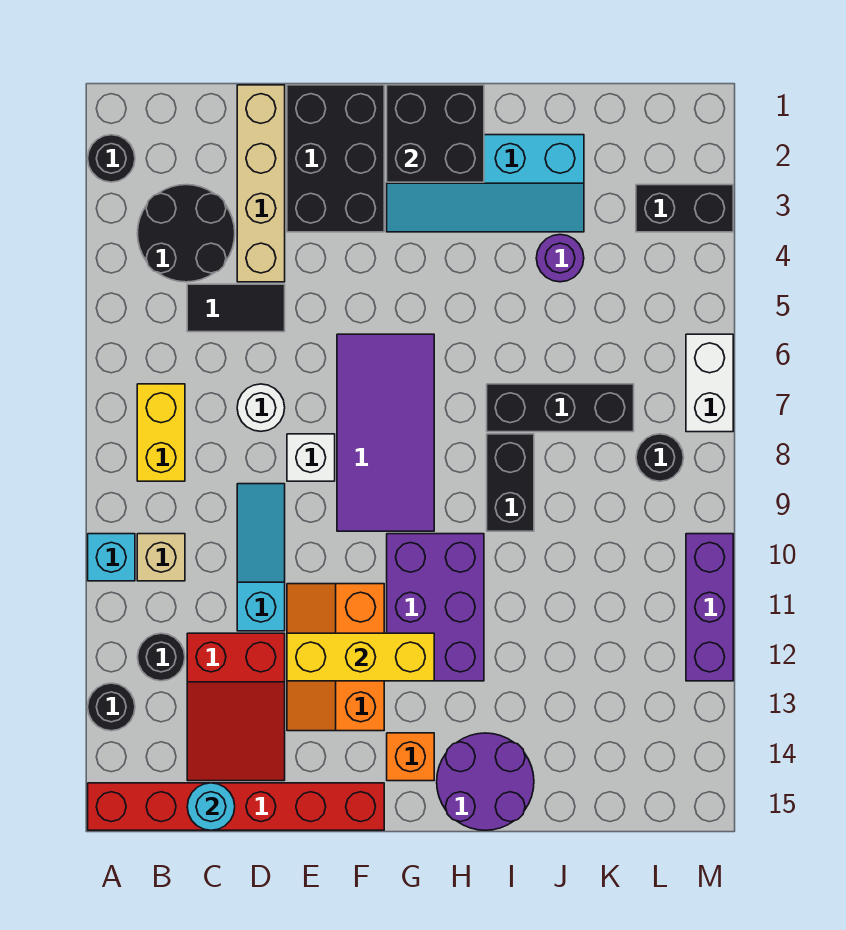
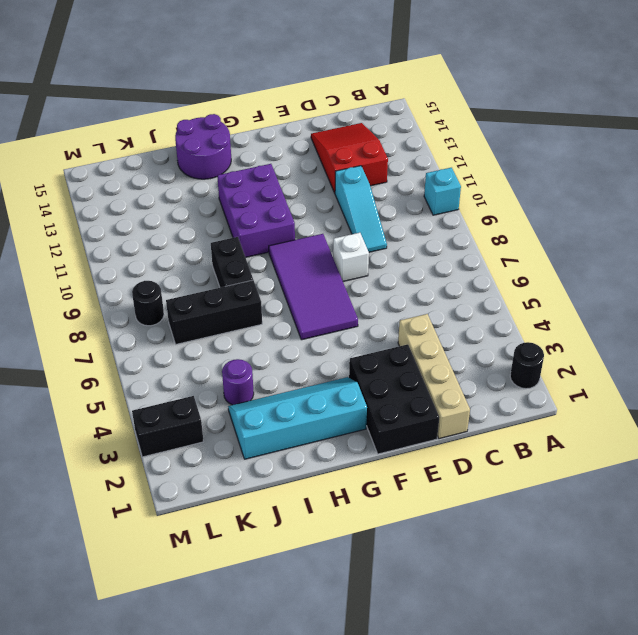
none -> black 1x1 round brick [88,683,135,731]
none -> red 1x6 brick [88,783,384,830]
none -> black 2x2 round brick [137,185,235,282]
none -> yellow 1x2 brick [137,384,185,481]

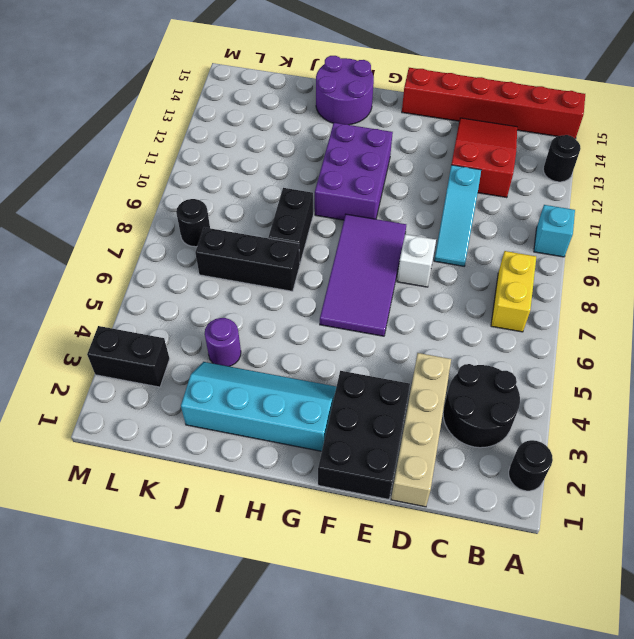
none -> tan 1x1 brick [137,534,185,581]
none -> black 1x1 round brick [138,633,185,681]
none -> black 1x2 tile [187,284,285,332]
none -> white 1x1 round brick [237,384,285,431]

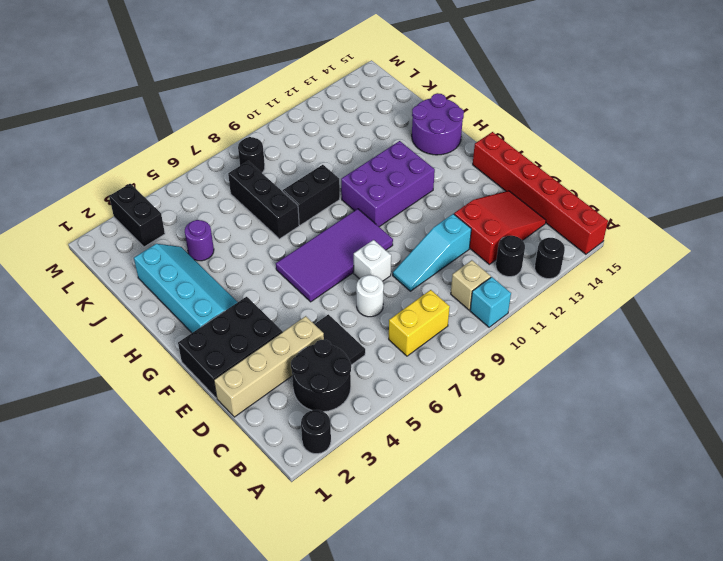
none -> orange 2x3 slope [287,584,384,731]
none -> orange 1x1 brick [387,733,434,781]
none -> white 1x2 brick [686,334,733,432]
none -> purple 1x3 brick [686,534,733,681]

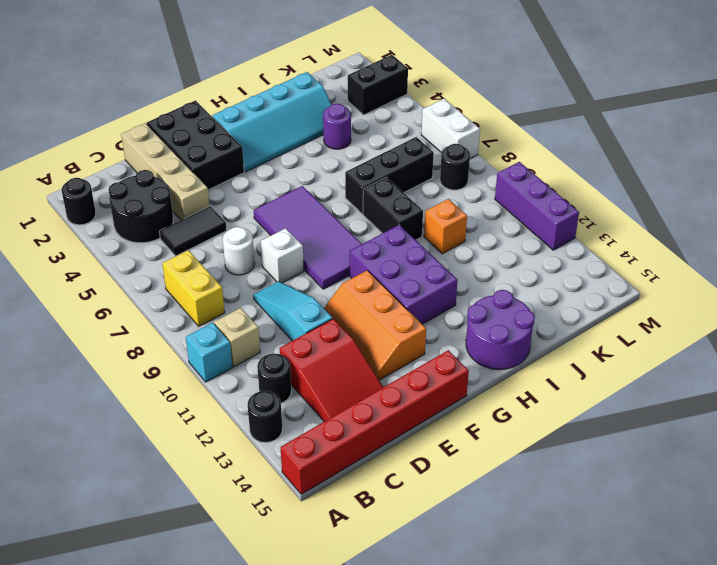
orange 1x1 brick [424,199,467,254] -> orange 1x1 brick moved to [387,733,434,781]
none -> cyan 1x1 round brick [187,783,235,830]
none -> yellow 1x3 brick [287,633,434,681]
none -> black 2x2 brick [387,85,484,182]

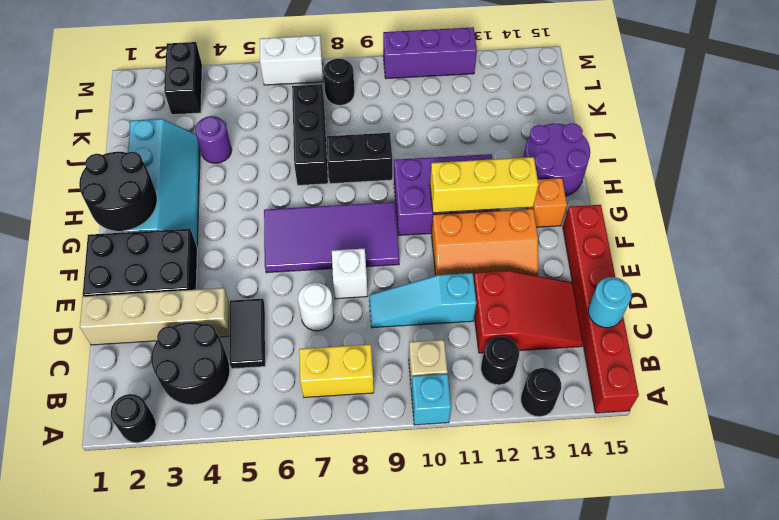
black 2x2 round brick [79,152,157,231] -> black 2x2 brick [387,85,484,182]
yellow 1x3 brick [430,157,538,213] -> yellow 1x3 brick turned to [287,633,434,681]

